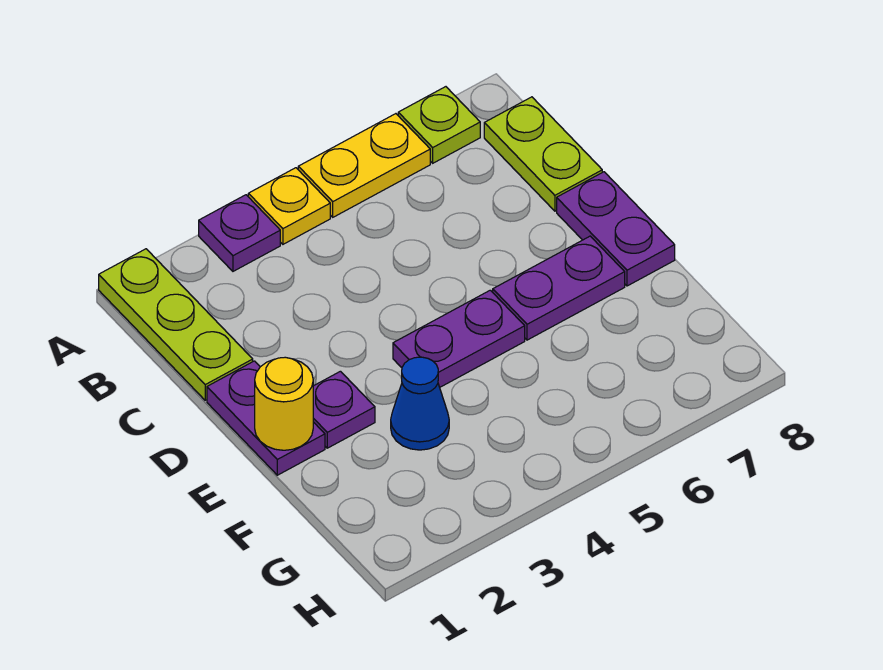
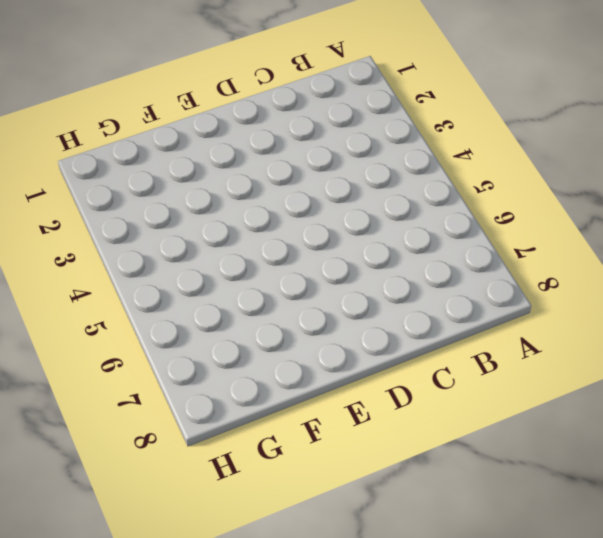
none -> lime 1x3 plate [99,249,253,400]
none -> purple 1x1 plate [199,195,280,271]
none -> yellow 1x1 plate [248,168,330,244]

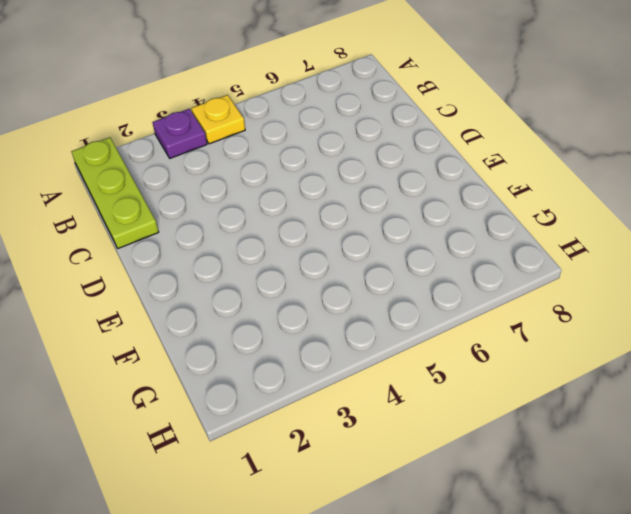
none -> yellow 1x2 plate [298,114,430,217]
none -> lime 1x1 plate [398,87,480,163]
none -> lime 1x2 plate [484,97,602,211]

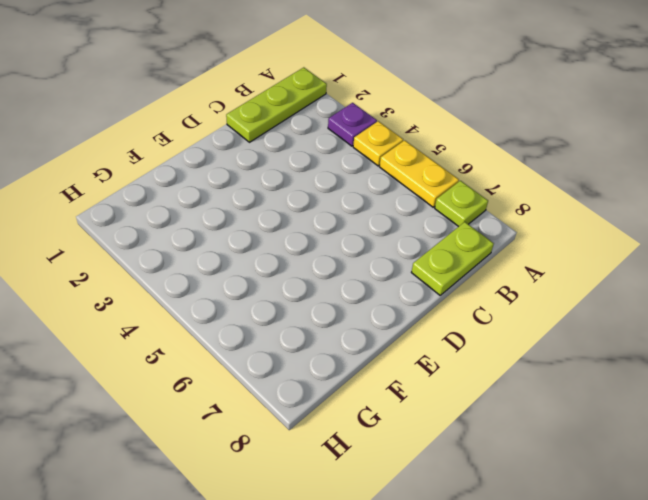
none -> purple 1x2 plate [207,361,325,475]
none -> purple 1x2 plate [557,172,675,286]
none -> purple 1x1 plate [313,371,375,448]

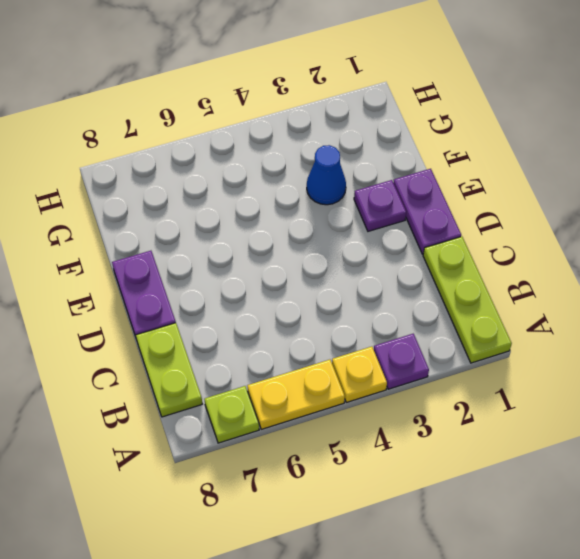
none -> purple 1x2 plate [393,290,525,387]
none -> purple 1x2 plate [493,236,625,340]
none -> yellow 1x1 round brick [255,357,313,450]

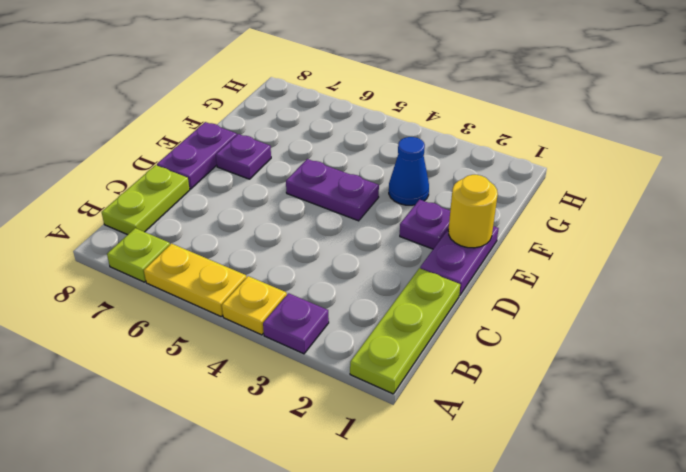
purple 1x1 plate [216,134,271,179] -> purple 1x2 plate [493,236,625,340]

